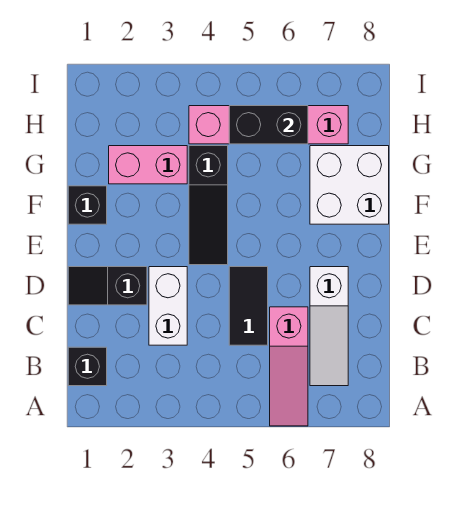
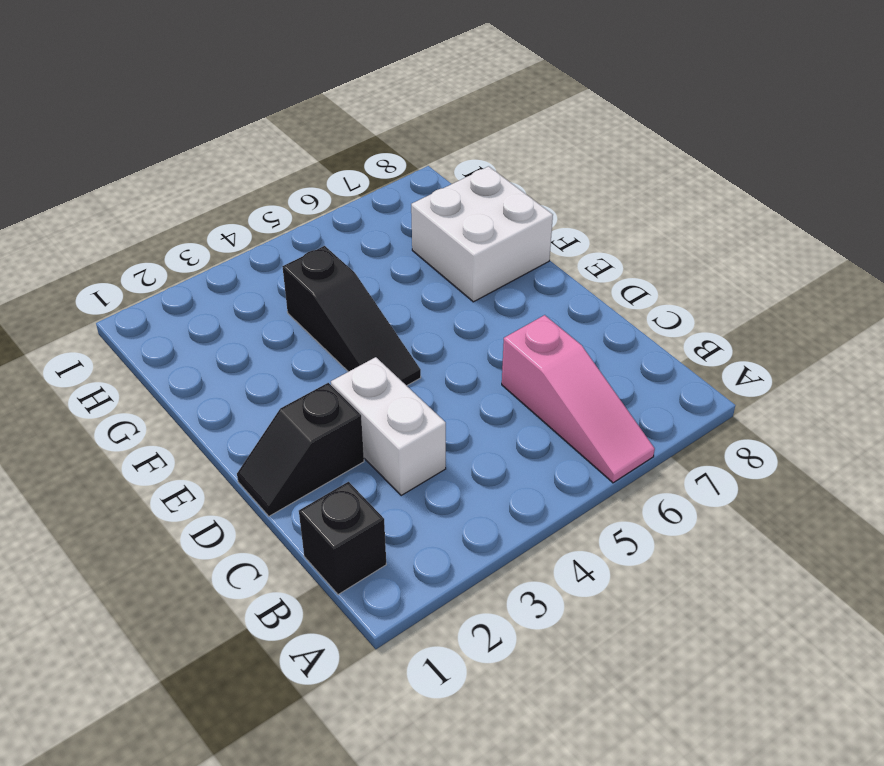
none -> white 1x3 slope [310,267,348,386]
none -> black 1x2 tile [229,267,268,345]
none -> black 1x1 brick [68,186,107,224]

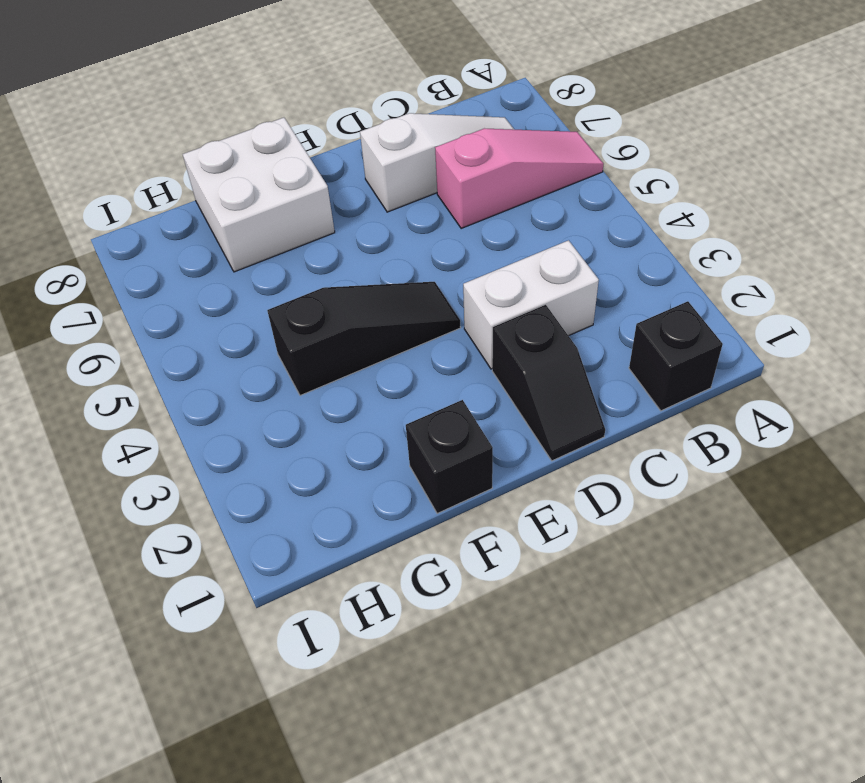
none -> black 1x2 tile [229,267,268,345]
none -> pink 1x2 brick [109,146,187,184]
none -> pink 1x4 brick [189,106,348,144]

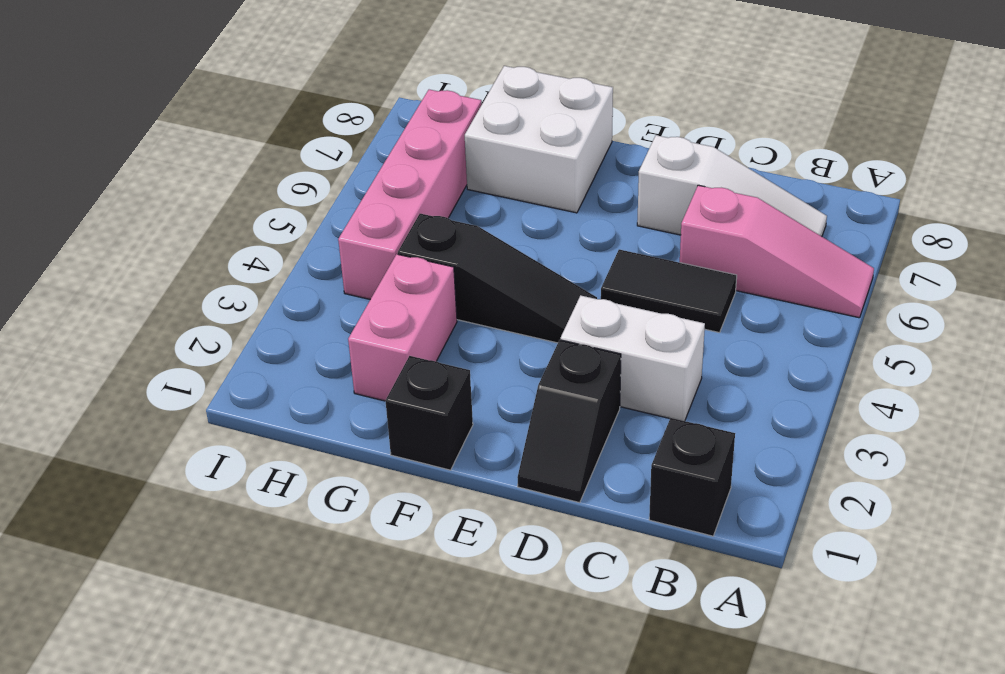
none -> black 1x2 brick [229,106,308,144]

